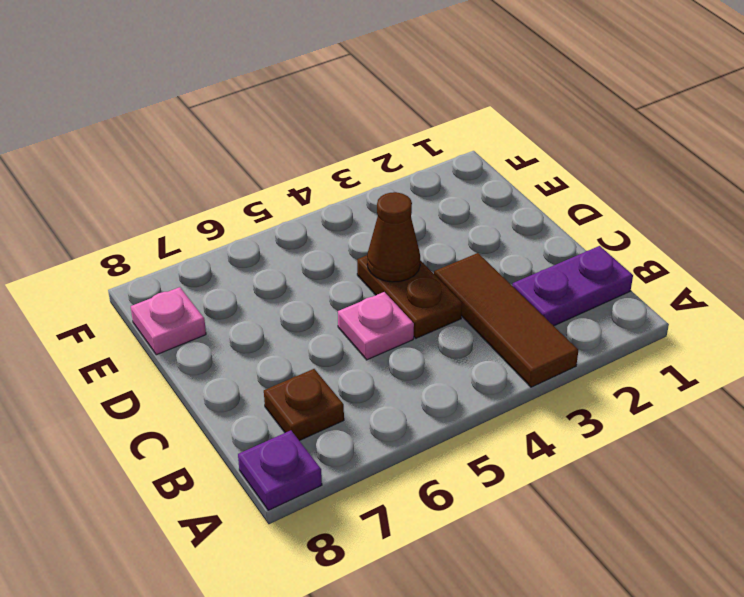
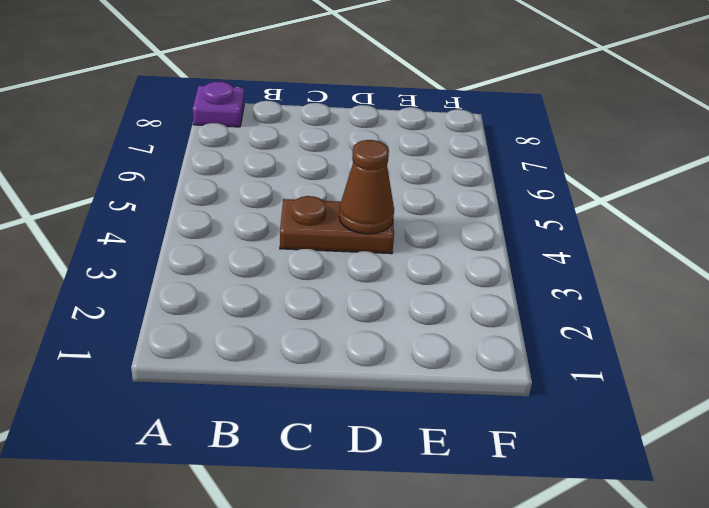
none -> brown 1x3 tile [434,253,578,387]
none -> purple 1x2 plate [512,246,633,326]

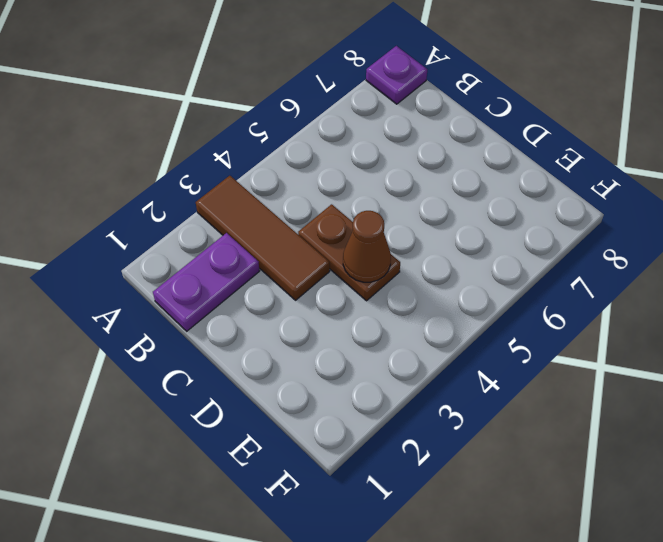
none -> brown 1x1 plate [264,369,344,441]
none -> pink 1x1 plate [338,292,414,360]

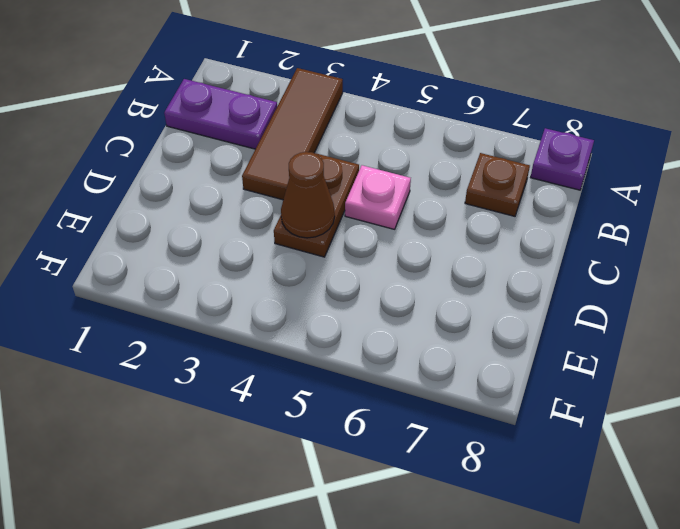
none -> pink 1x1 plate [131,287,206,355]

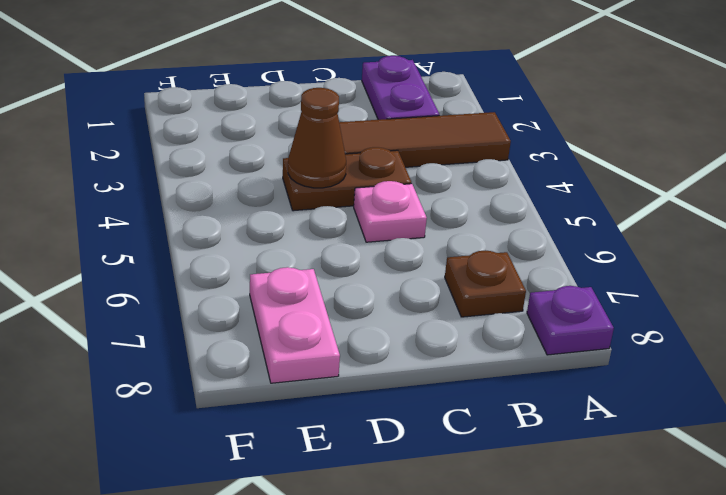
pink 1x2 plate [250,267,340,383] -> pink 1x1 plate [131,287,206,355]

